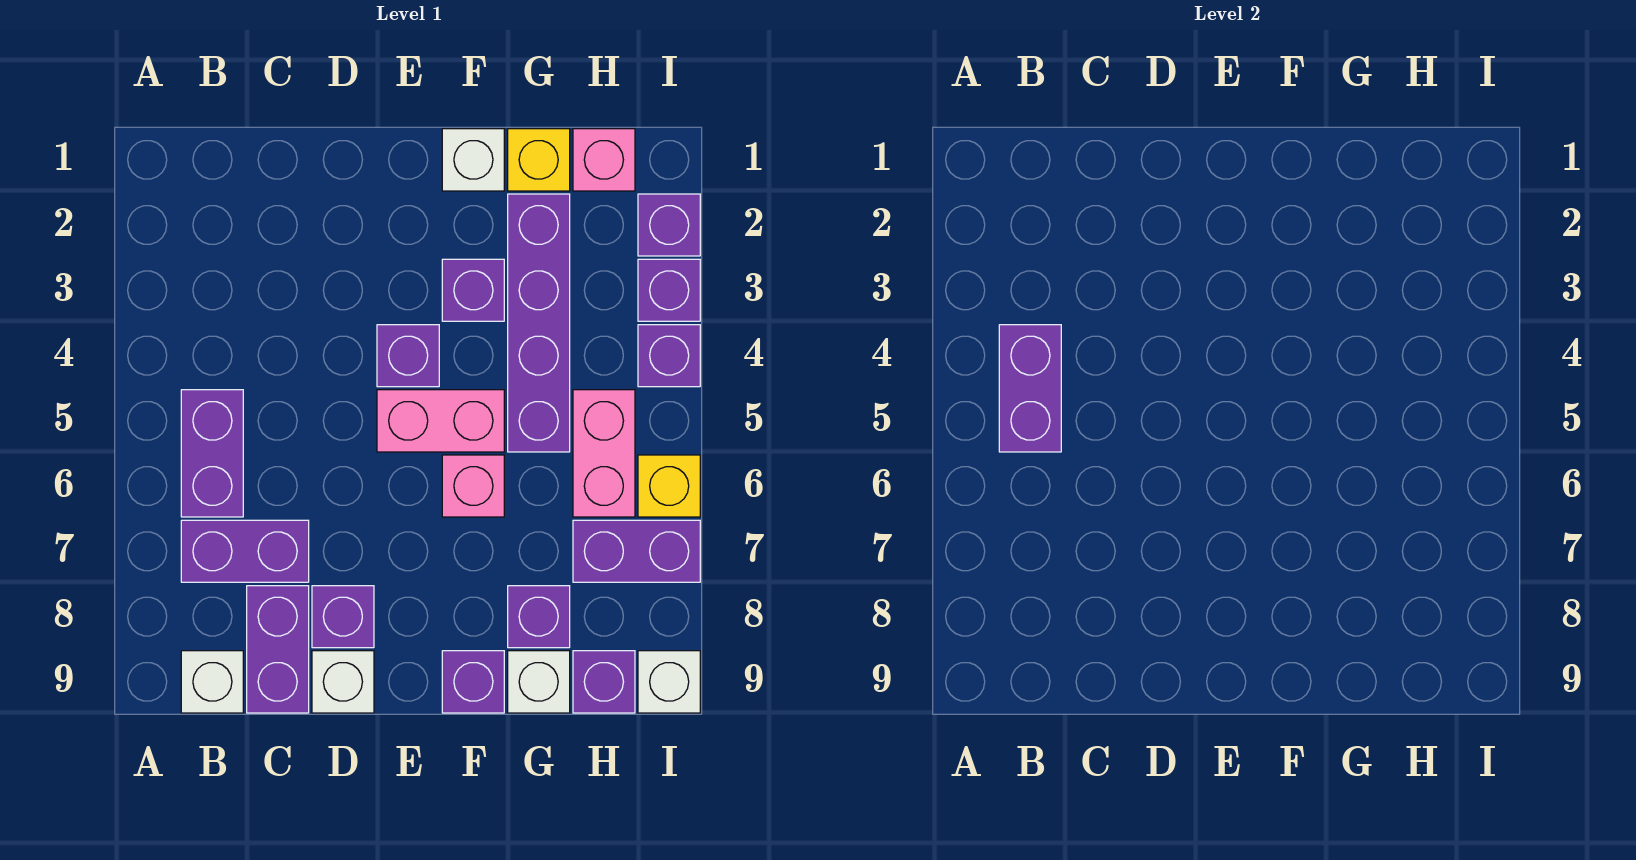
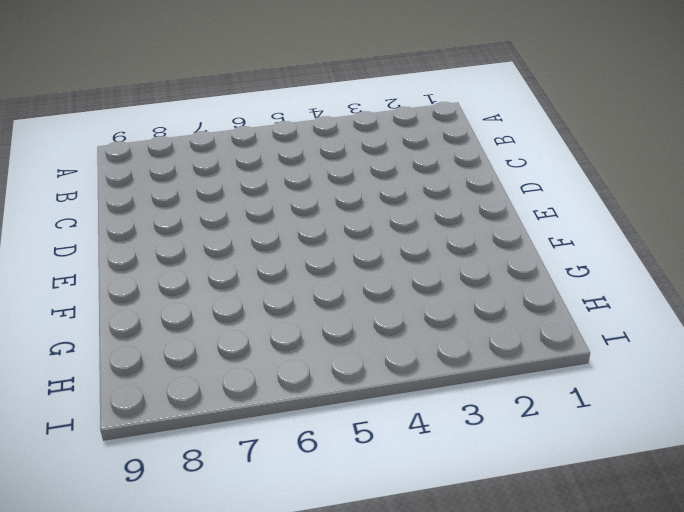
none -> purple 1x2 brick [181,390,243,517]
none -> purple 1x2 brick [181,520,309,582]
none -> white 1x1 brick [181,651,243,713]

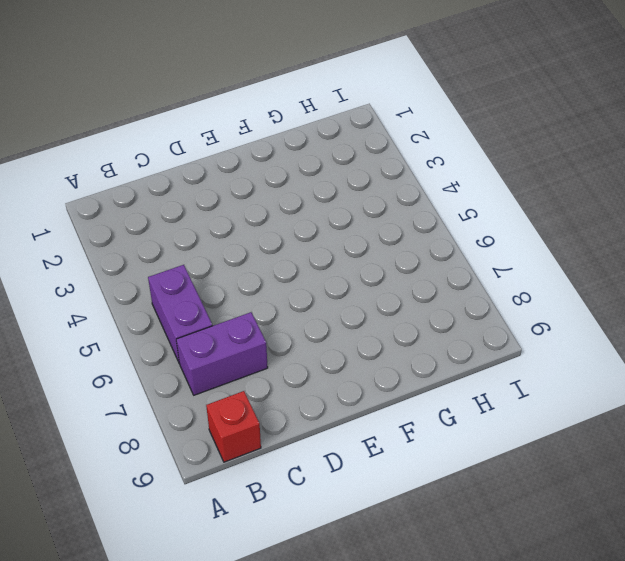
red 1x1 brick [206,391,261,462] -> white 1x1 brick [181,651,243,713]
none -> purple 1x2 brick [247,586,309,713]
none -> purple 1x1 brick [312,586,374,648]
none -> white 1x1 brick [312,651,374,713]

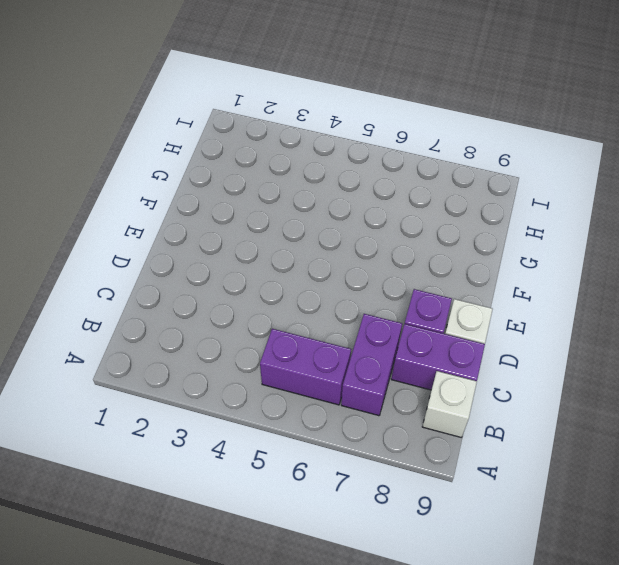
none -> purple 1x1 brick [377,325,439,387]
none -> pink 1x2 brick [377,390,504,452]
none -> white 1x1 brick [442,129,504,191]

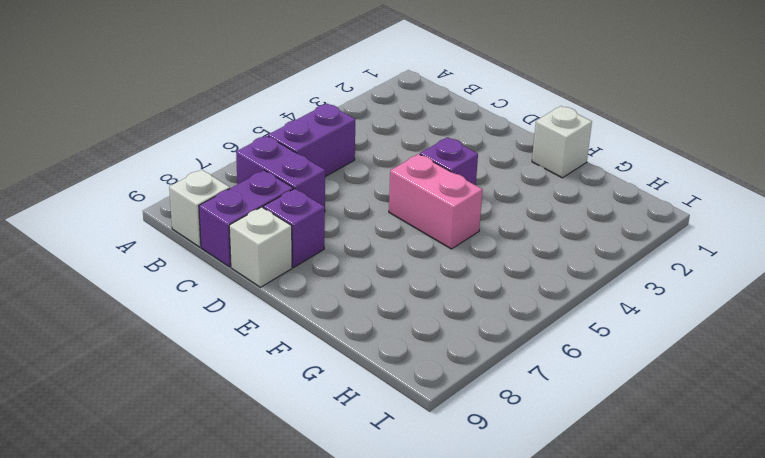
none -> purple 1x1 brick [442,259,504,321]
none -> pink 1x1 brick [442,455,504,517]
none -> purple 1x1 brick [442,651,504,713]

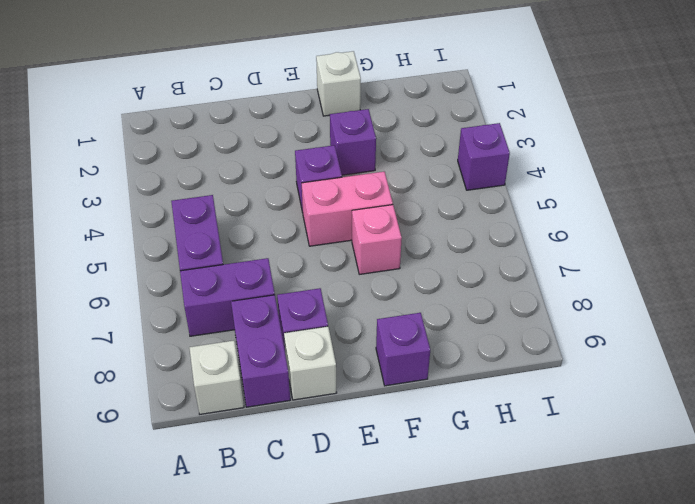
none -> yellow 1x1 brick [508,129,570,191]
none -> purple 1x4 brick [508,194,570,452]
none -> purple 1x1 brick [508,586,570,648]

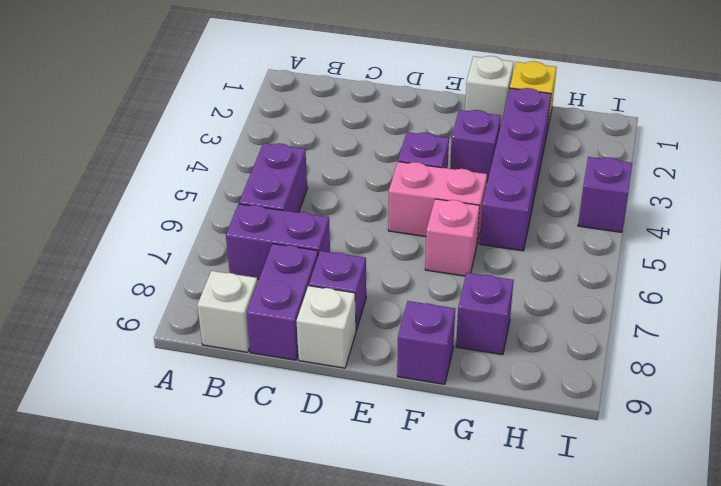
none -> white 1x1 brick [508,651,570,713]
none -> pink 1x1 brick [573,129,635,191]
none -> pink 1x2 brick [573,390,635,517]

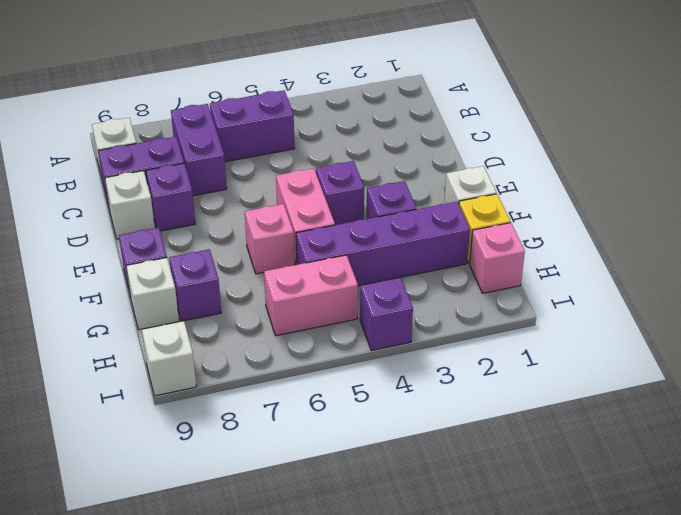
none -> purple 1x2 brick [573,520,700,582]
none -> purple 1x1 brick [573,651,635,713]
none -> purple 1x1 brick [638,194,700,256]

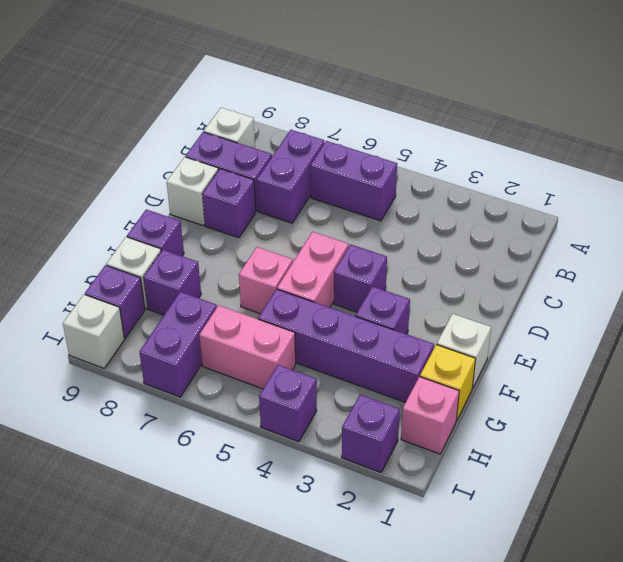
none -> purple 1x1 brick [638,259,700,321]
none -> yellow 1x1 brick [638,455,700,517]
none -> purple 1x2 brick [999,325,1061,452]

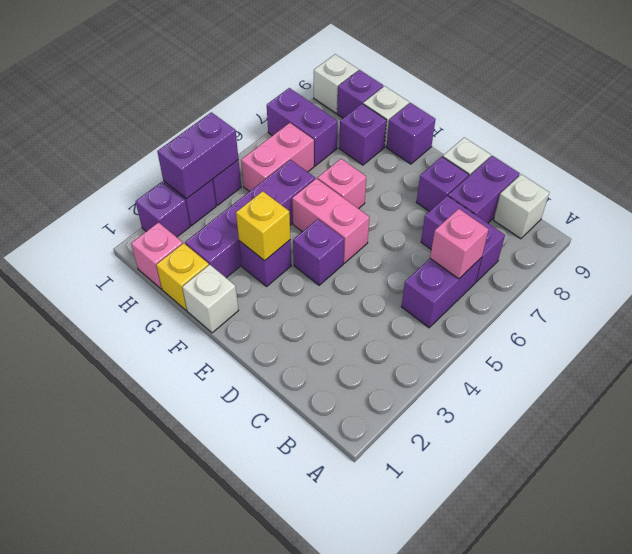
pink 1x1 brick [430,209,489,279] -> none
yellow 1x1 brick [236,191,290,261] -> yellow 1x1 brick moved to [638,455,700,517]
purple 1x2 brick [157,112,238,199] -> purple 1x2 brick moved to [999,325,1061,452]

